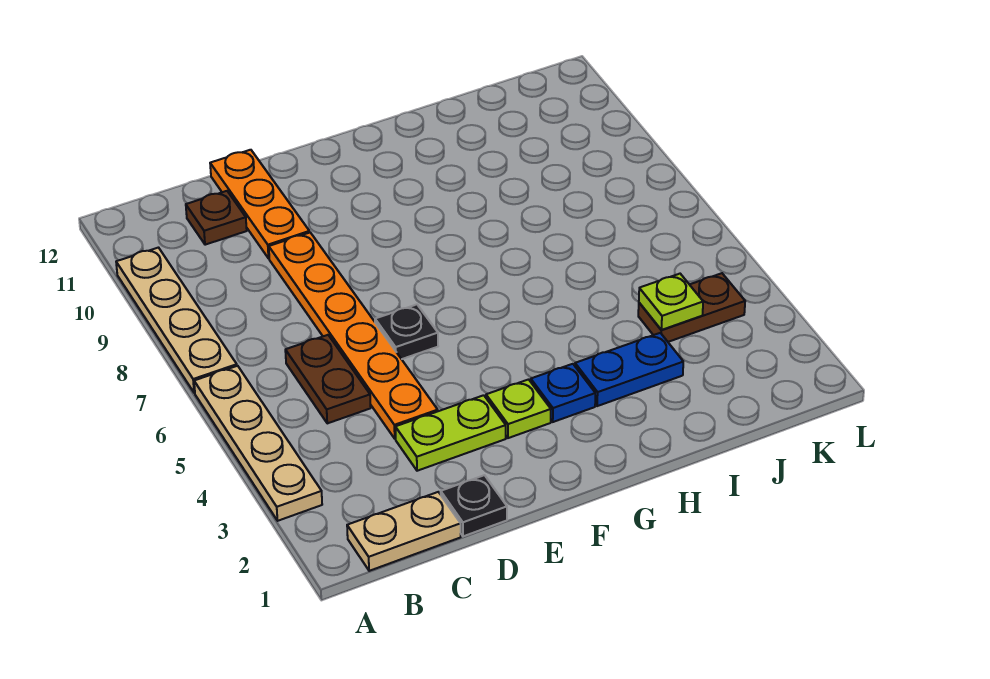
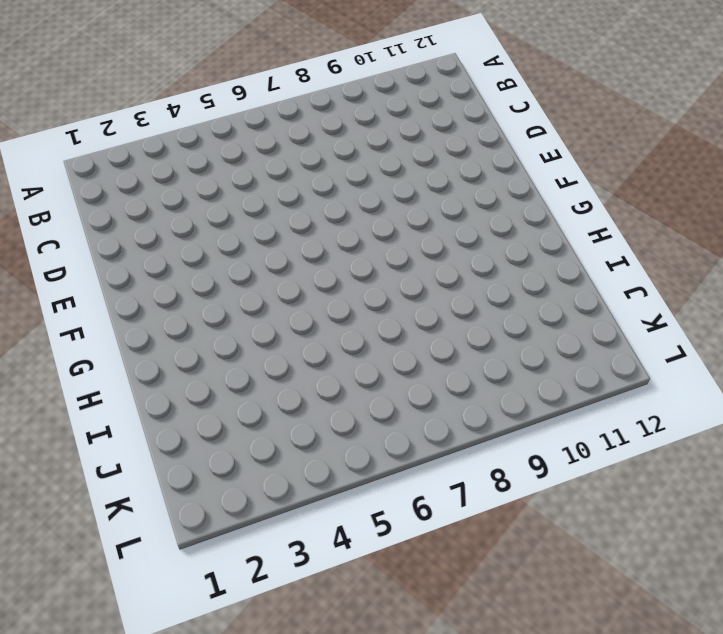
none -> tan 1x4 plate [194,366,322,521]
none -> tan 1x4 plate [116,248,237,393]
none -> tan 1x2 plate [347,492,461,571]

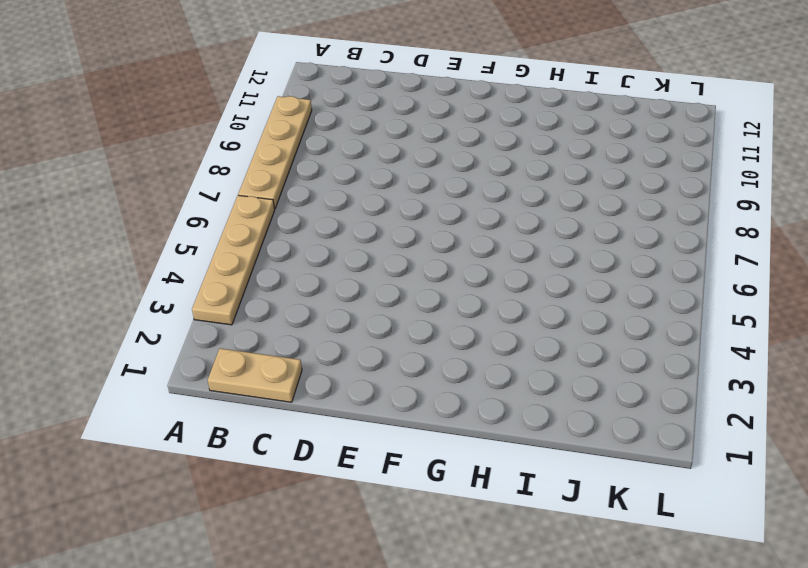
none -> brown 1x2 plate [285,335,371,423]
none -> brown 1x1 plate [186,191,247,245]
none -> black 1x1 plate [441,475,507,536]

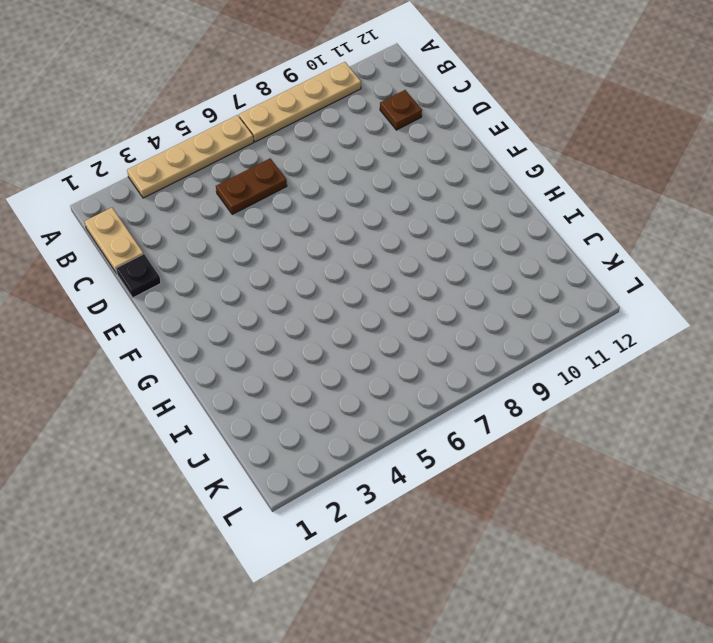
none -> lime 1x2 plate [395,395,506,471]
none -> orange 1x6 plate [269,233,438,439]
none -> orange 1x3 plate [210,150,310,258]

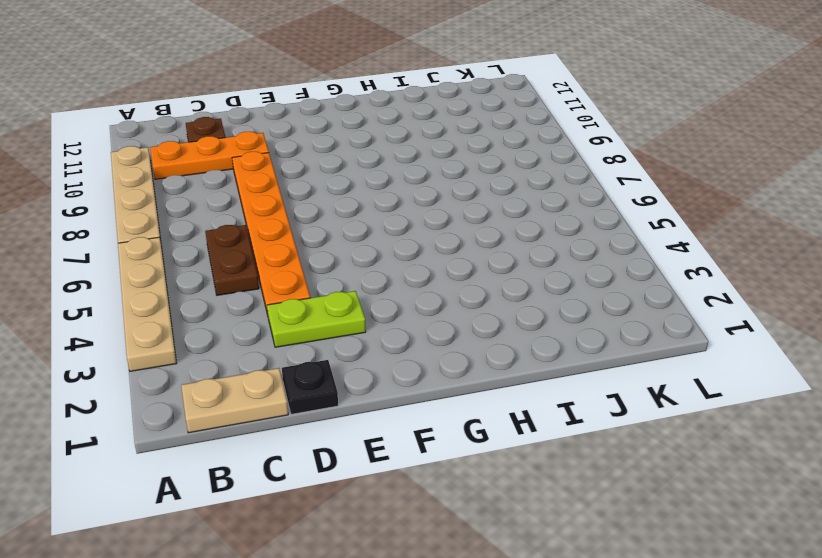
orange 1x3 plate [150,132,269,179] -> orange 1x3 plate turned to [210,150,310,258]
none -> black 1x1 plate [375,304,438,359]
none -> lime 1x1 plate [486,380,551,438]
none -> blue 1x1 plate [531,364,595,422]

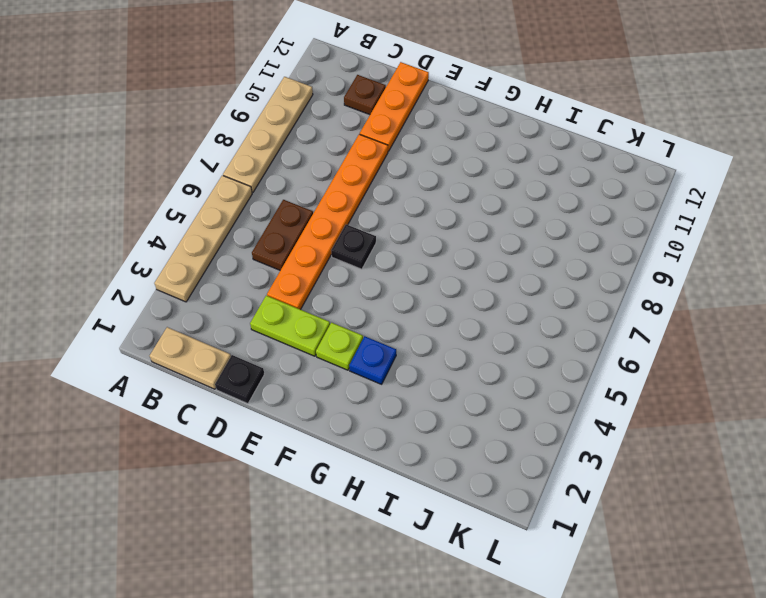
none -> blue 1x2 plate [575,333,683,406]
none -> brown 1x2 plate [638,273,745,342]
none -> lime 1x1 plate [639,274,703,330]

